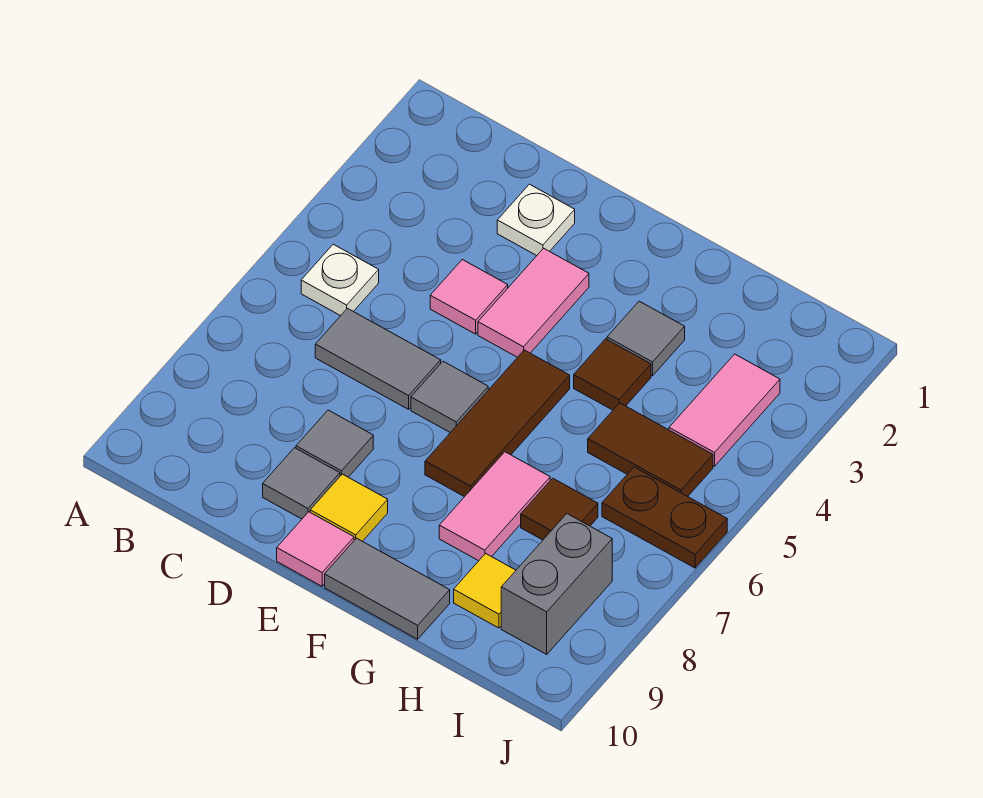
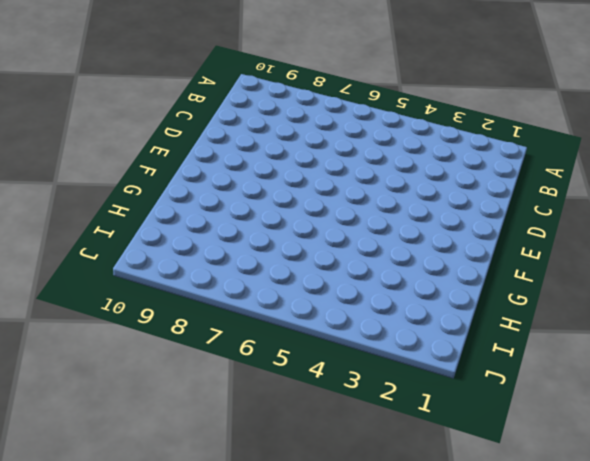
none -> white 1x1 plate [301,244,379,316]
none -> grey 1x2 tile [315,308,441,409]
none -> white 1x1 plate [497,184,575,256]

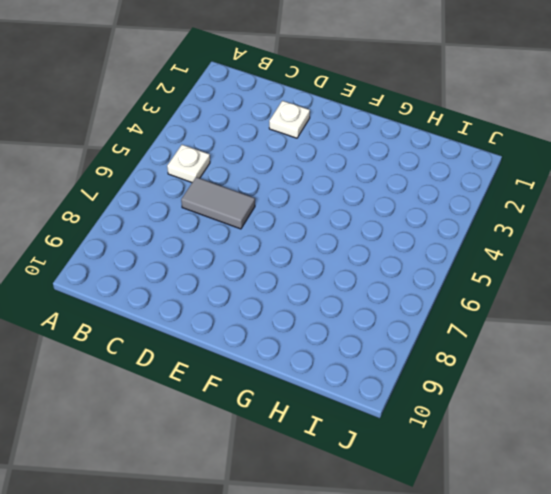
none -> pink 1x1 tile [430,260,508,334]
none -> grey 1x1 tile [296,410,373,477]
none -> grey 1x1 tile [263,448,340,519]

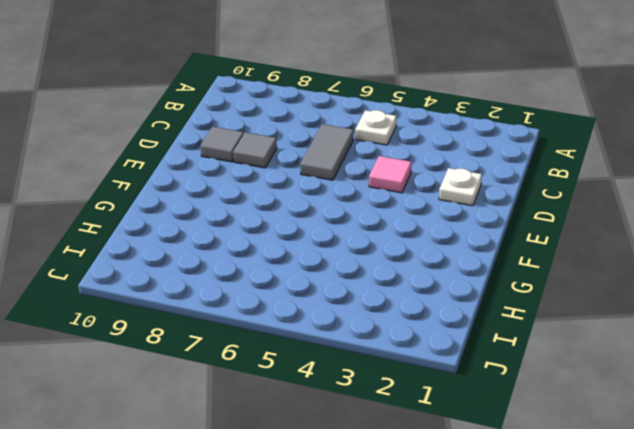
none -> pink 1x2 tile [478,248,589,357]
none -> grey 1x1 tile [411,361,488,433]
none -> yellow 1x1 tile [310,474,388,541]

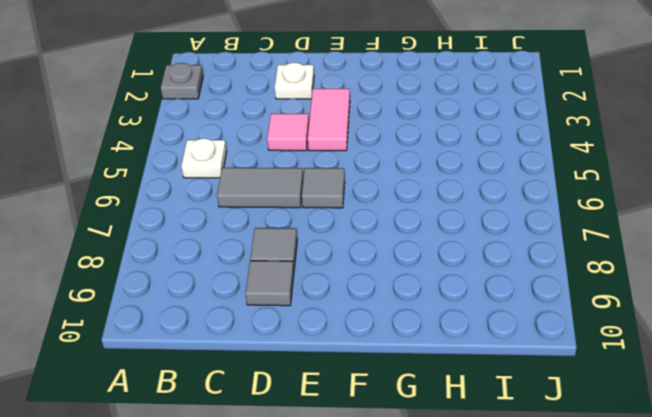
grey 1x1 plate [161,63,203,99] -> none
none -> yellow 1x1 tile [310,474,388,541]
none -> pink 1x1 tile [277,512,354,586]
none -> brown 1x3 tile [425,350,570,497]

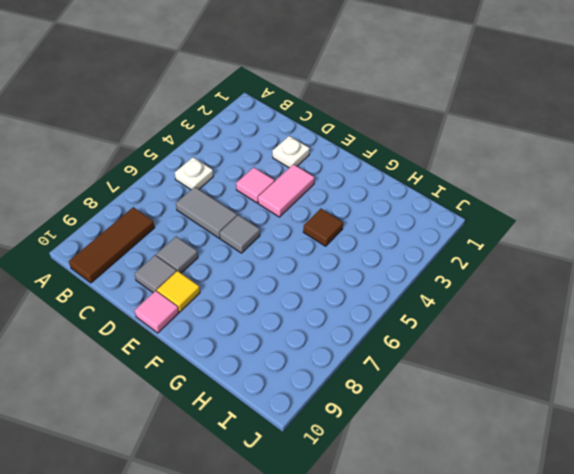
brown 1x3 tile [69,207,155,283] -> brown 1x3 tile moved to [425,350,570,497]
none -> grey 1x2 tile [325,538,450,639]
none -> grey 1x1 tile [607,301,685,376]
none -> pink 1x2 tile [439,452,550,561]

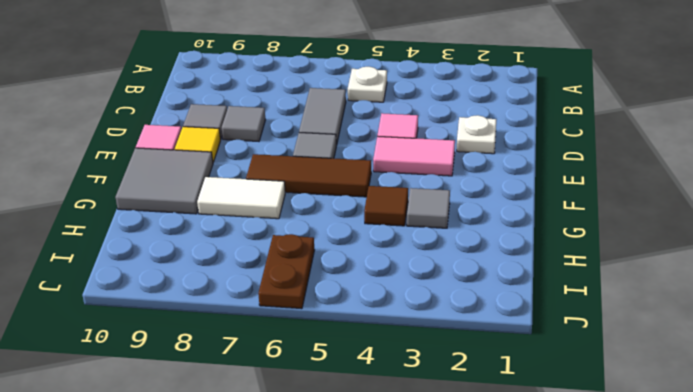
grey 2x2 tile [115,148,213,214] -> grey 1x2 tile [325,538,450,639]
white 1x2 tile [197,177,285,219] -> pink 1x2 tile [439,452,550,561]
none -> brown 1x2 tile [588,403,713,497]
none -> brown 1x1 tile [521,478,598,540]
none -> yellow 1x1 tile [454,554,516,628]

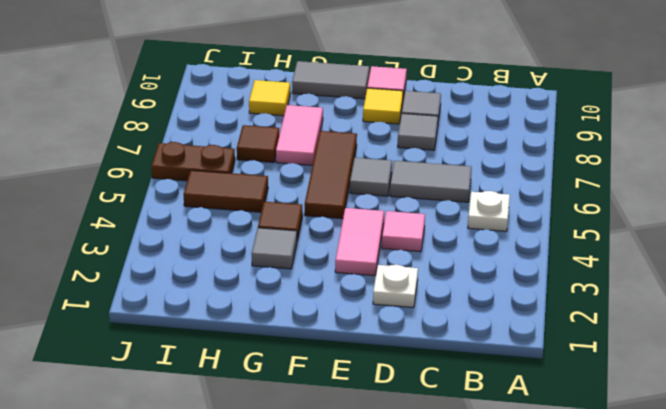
none -> pink 1x2 tile [669,354,780,466]
none -> grey 1x2 brick [501,514,612,654]

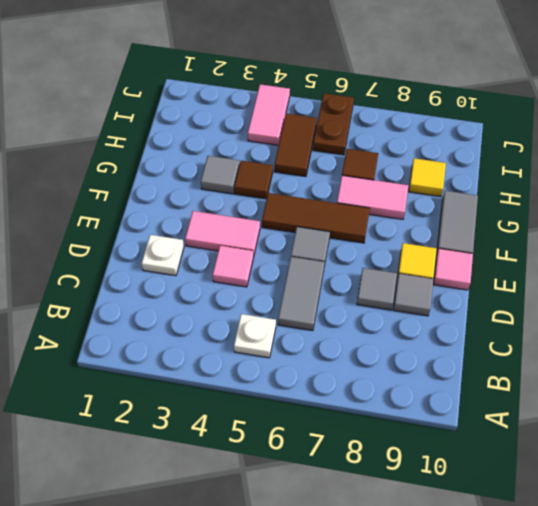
pink 1x2 tile [248,84,290,145] -> pink 1x2 tile turned to [669,354,780,466]
none -> grey 1x2 brick [501,514,612,654]

